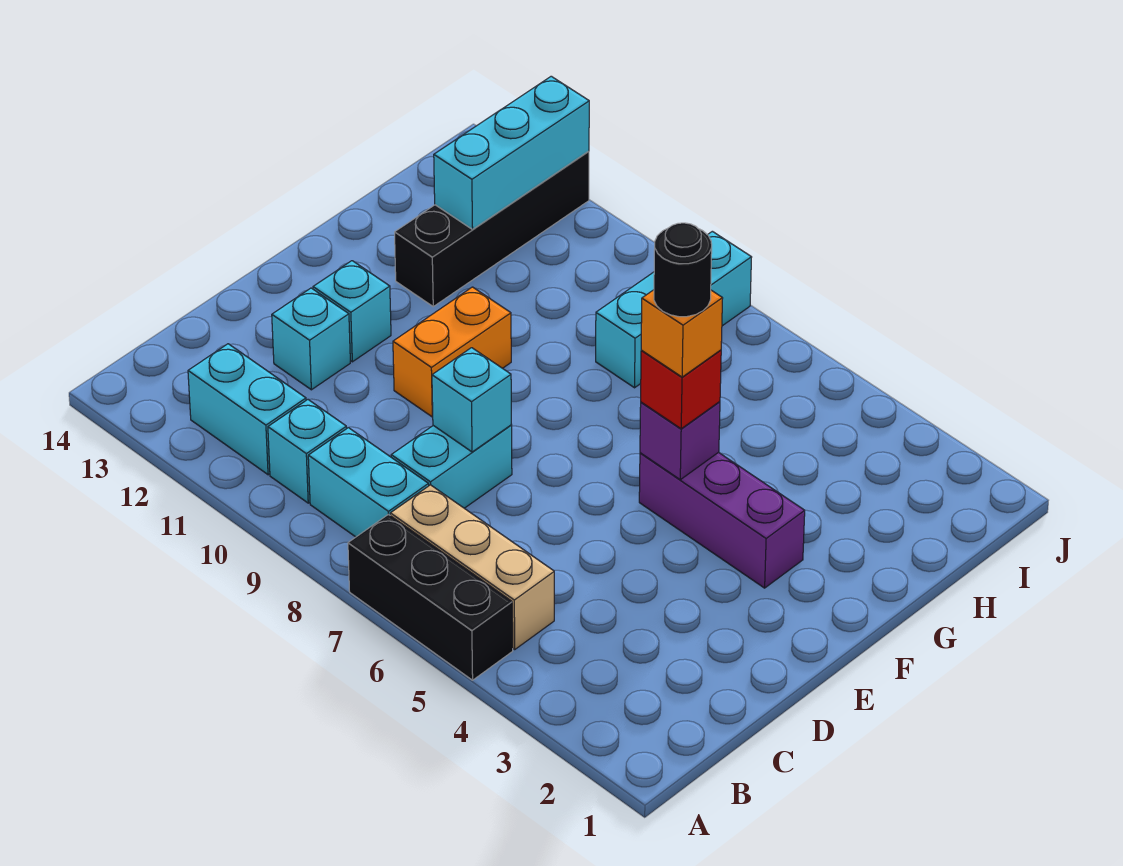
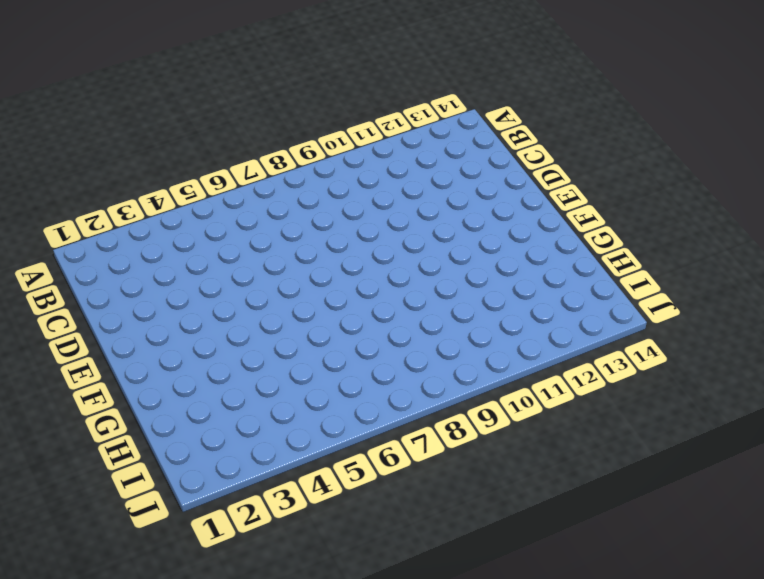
none -> black 1x3 brick [348,514,513,680]
none -> tan 1x3 brick [390,485,554,649]
none -> cyan 1x2 brick [308,428,429,537]

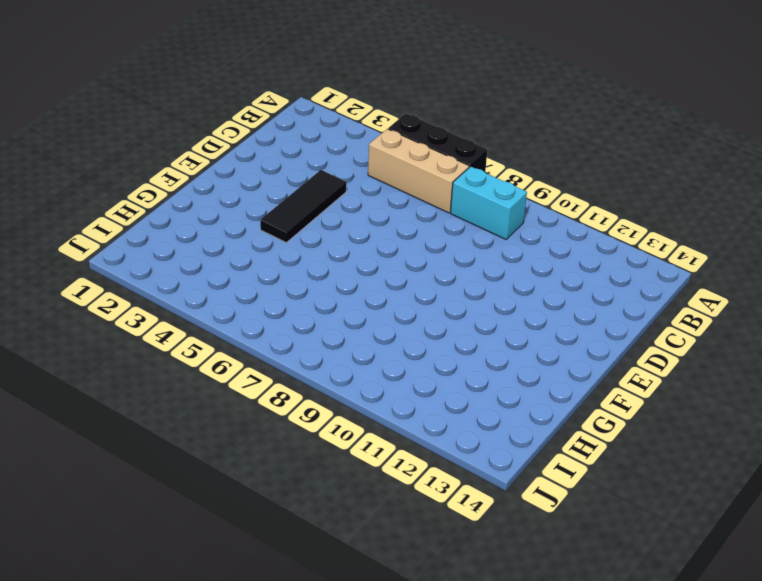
black 1x3 tile [260,170,347,242] -> purple 1x3 brick [639,452,805,588]
none -> cyan 1x1 brick [268,399,347,503]
none -> cyan 1x2 brick [188,344,306,475]
none -> cyan 1x2 brick [391,425,512,508]

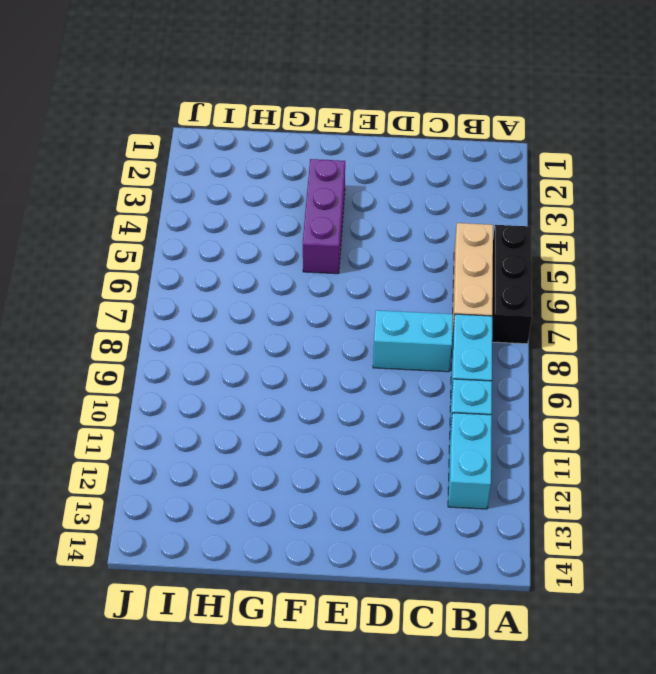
none -> cyan 1x1 brick [272,288,350,390]
none -> orange 1x2 brick [393,287,511,417]
none -> cyan 1x1 brick [313,261,391,362]

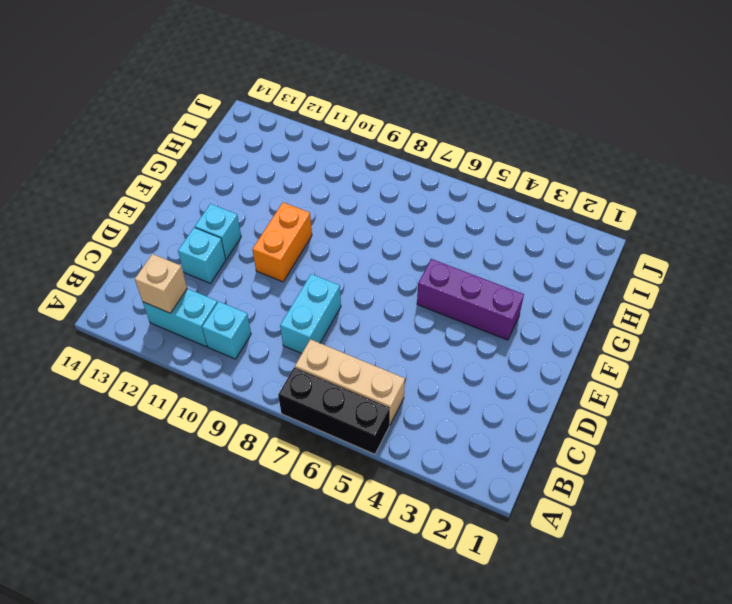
tan 1x1 brick [135,254,187,313] -> none
none -> cyan 1x2 brick [308,428,429,537]
none -> black 1x4 brick [395,151,589,306]
none -> cyan 1x3 brick [596,231,752,388]

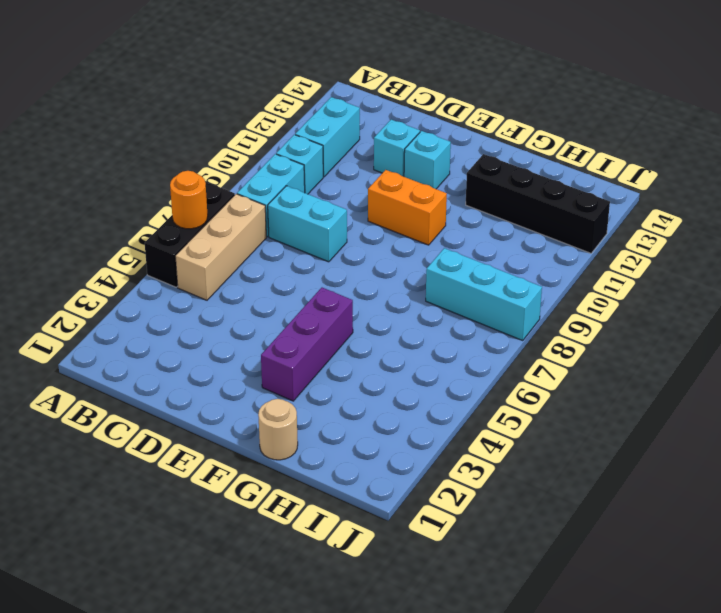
orange 1x1 round brick [170,171,208,229] -> none
tan 1x1 round brick [258,399,298,460] -> none
none -> cyan 1x1 brick [432,348,511,452]
none -> purple 1x1 brick [640,402,720,480]
none -> cyan 1x3 brick [434,76,589,229]

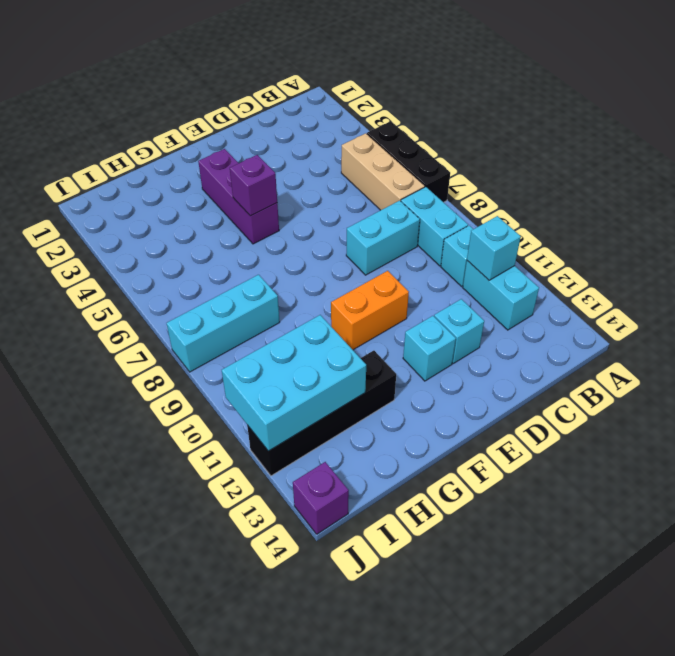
cyan 1x1 brick [467,216,521,280] -> cyan 1x1 brick moved to [432,348,511,452]
cyan 2x3 brick [222,315,366,451] -> cyan 1x3 brick [434,76,589,229]
purple 1x1 brick [293,462,349,534] -> none
none -> red 1x1 brick [641,350,721,429]
none -> orange 1x1 brick [641,290,723,377]
none -> black 1x1 round brick [654,223,712,317]

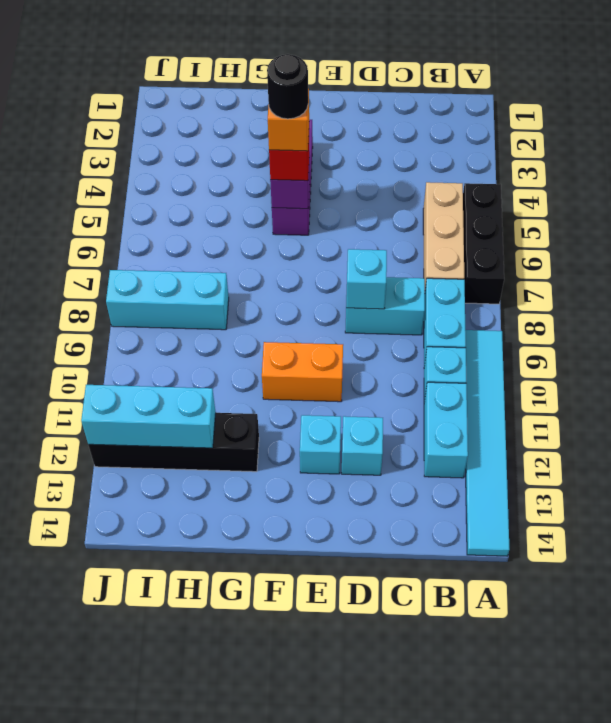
cyan 1x6 tile [465,330,510,556] -> none

